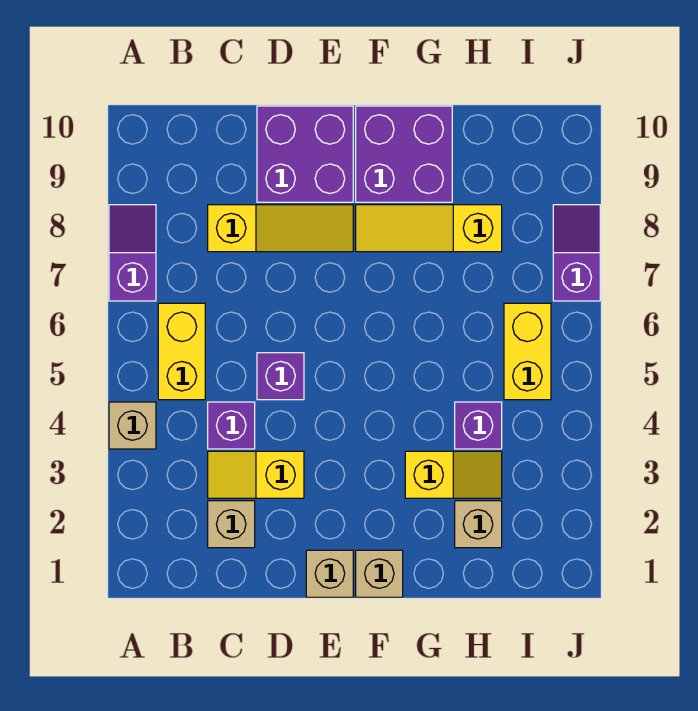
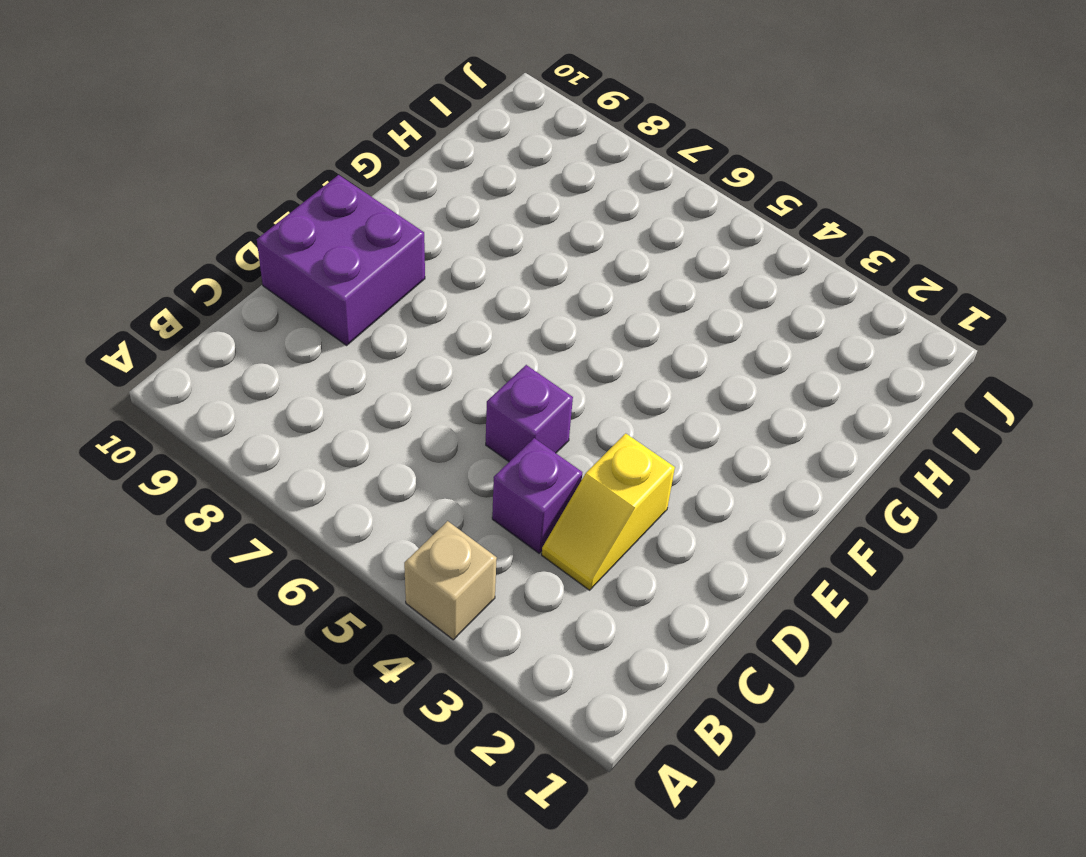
none -> purple 1x2 slope [109,205,156,301]
none -> yellow 1x2 brick [158,303,205,400]
none -> tan 1x1 brick [208,501,255,548]

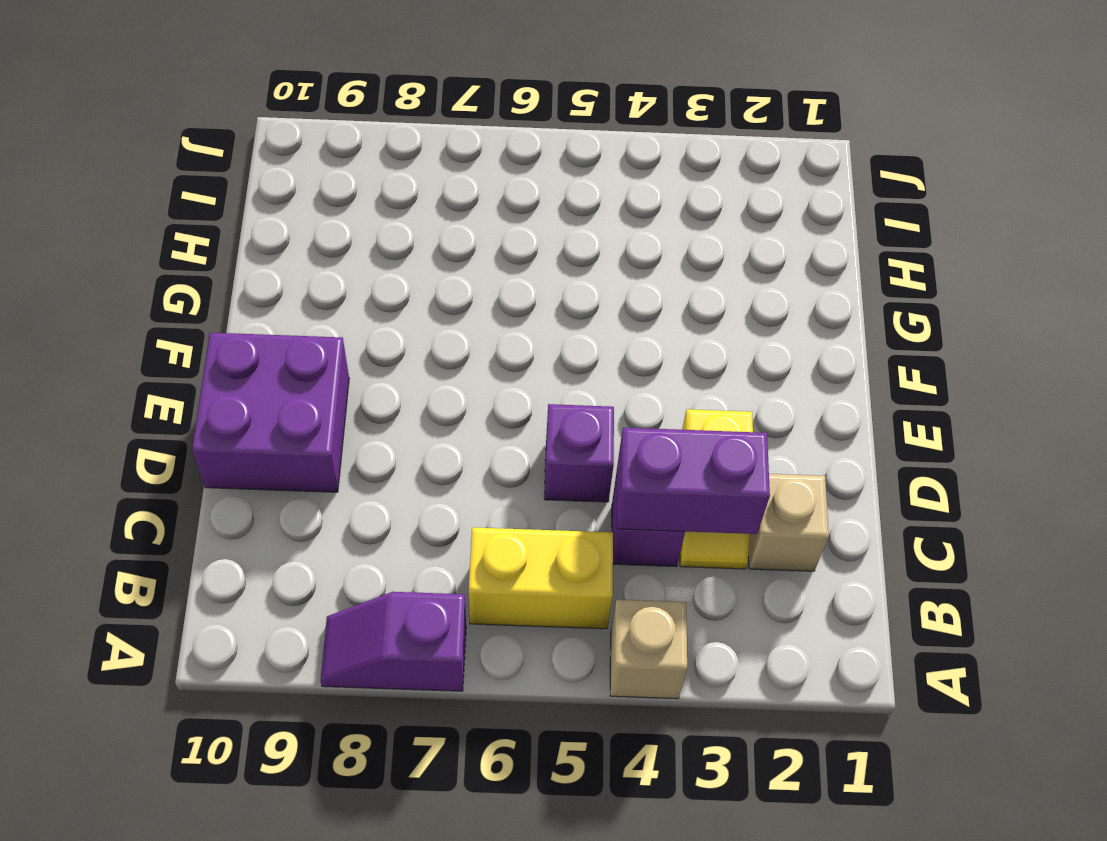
purple 1x2 brick [617,428,770,534] -> none
none -> yellow 1x3 slope [208,205,353,252]
none -> tan 1x1 brick [306,550,353,597]
none -> tan 1x1 brick [356,550,403,597]

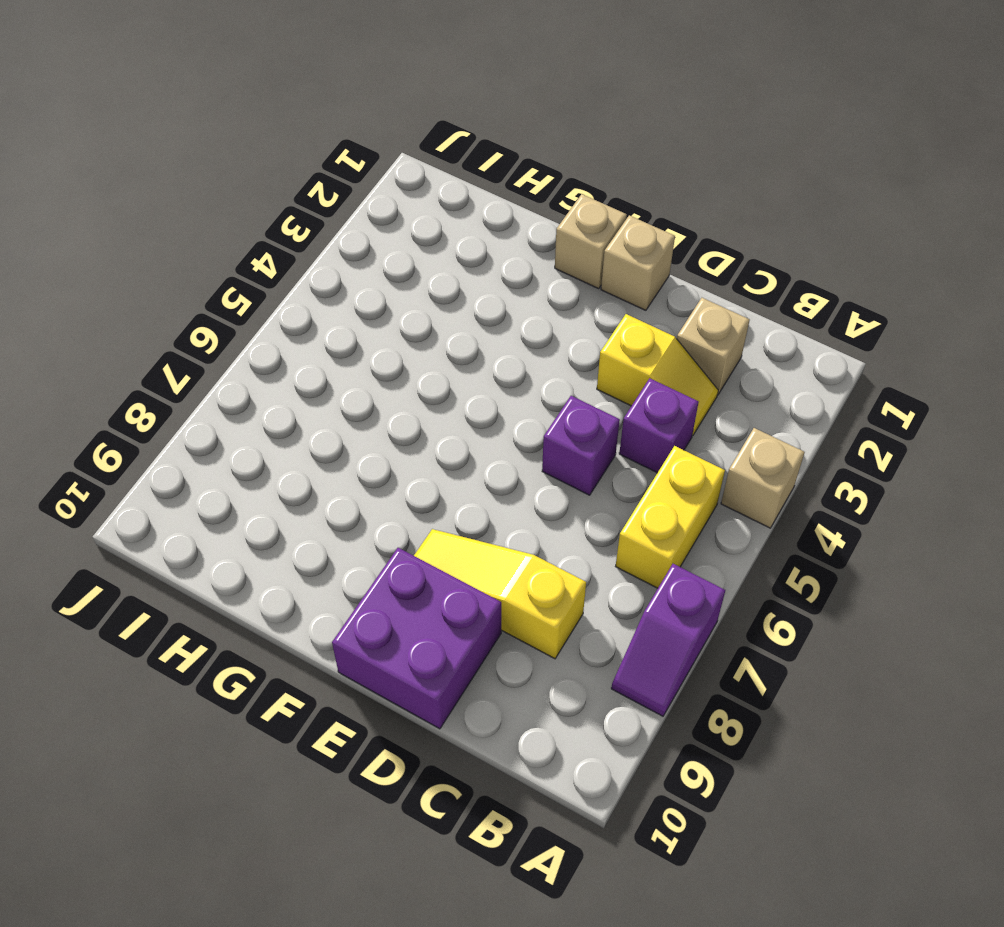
none -> yellow 1x3 slope [356,205,502,252]
none -> purple 2x2 brick [356,106,452,202]
none -> yellow 1x2 slope [405,451,502,498]

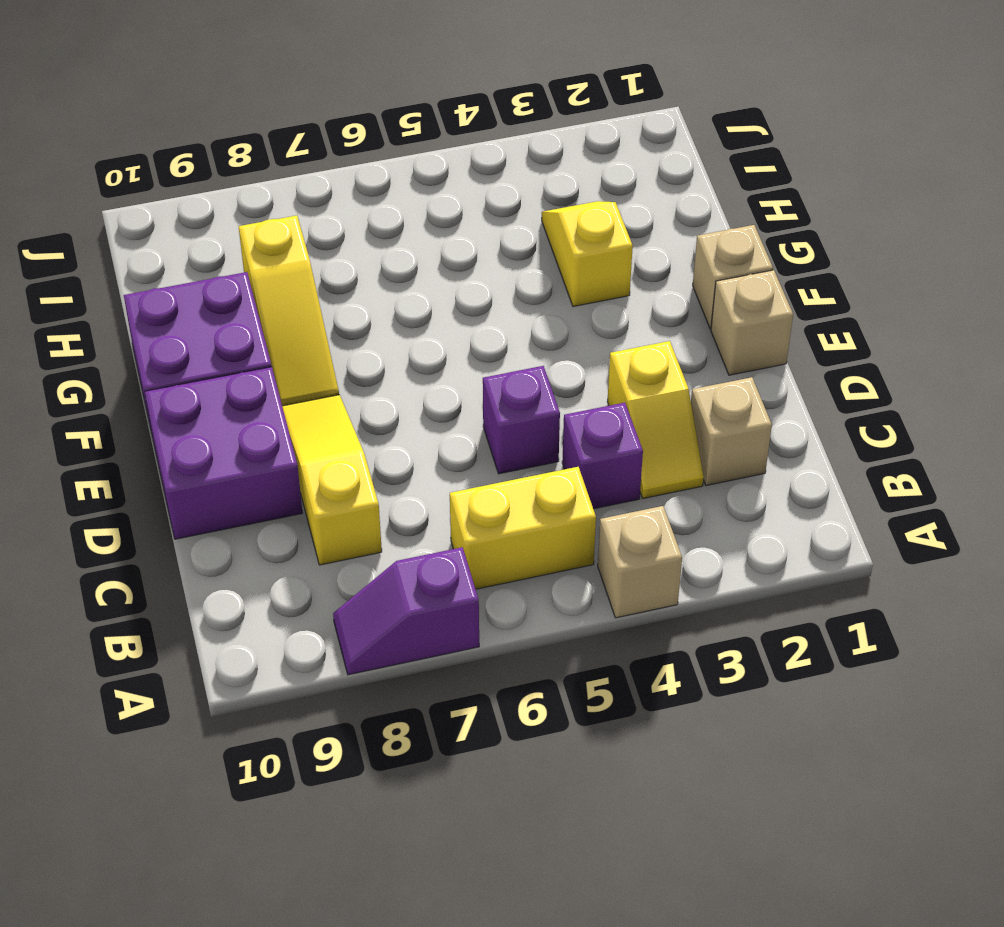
none -> tan 1x1 brick [455,501,502,548]
none -> purple 1x1 brick [455,402,502,449]
none -> yellow 1x2 brick [504,303,551,400]

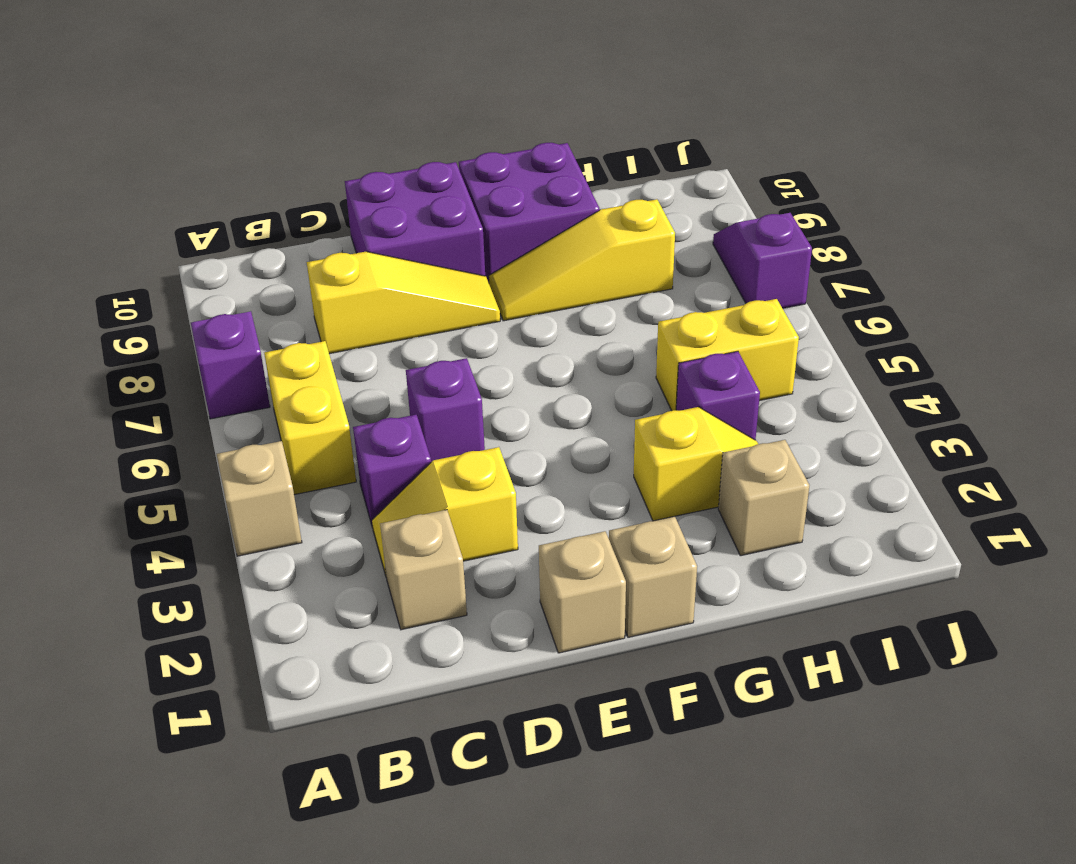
yellow 1x2 brick [656,299,799,411] -> yellow 1x2 brick turned to [504,303,551,400]

